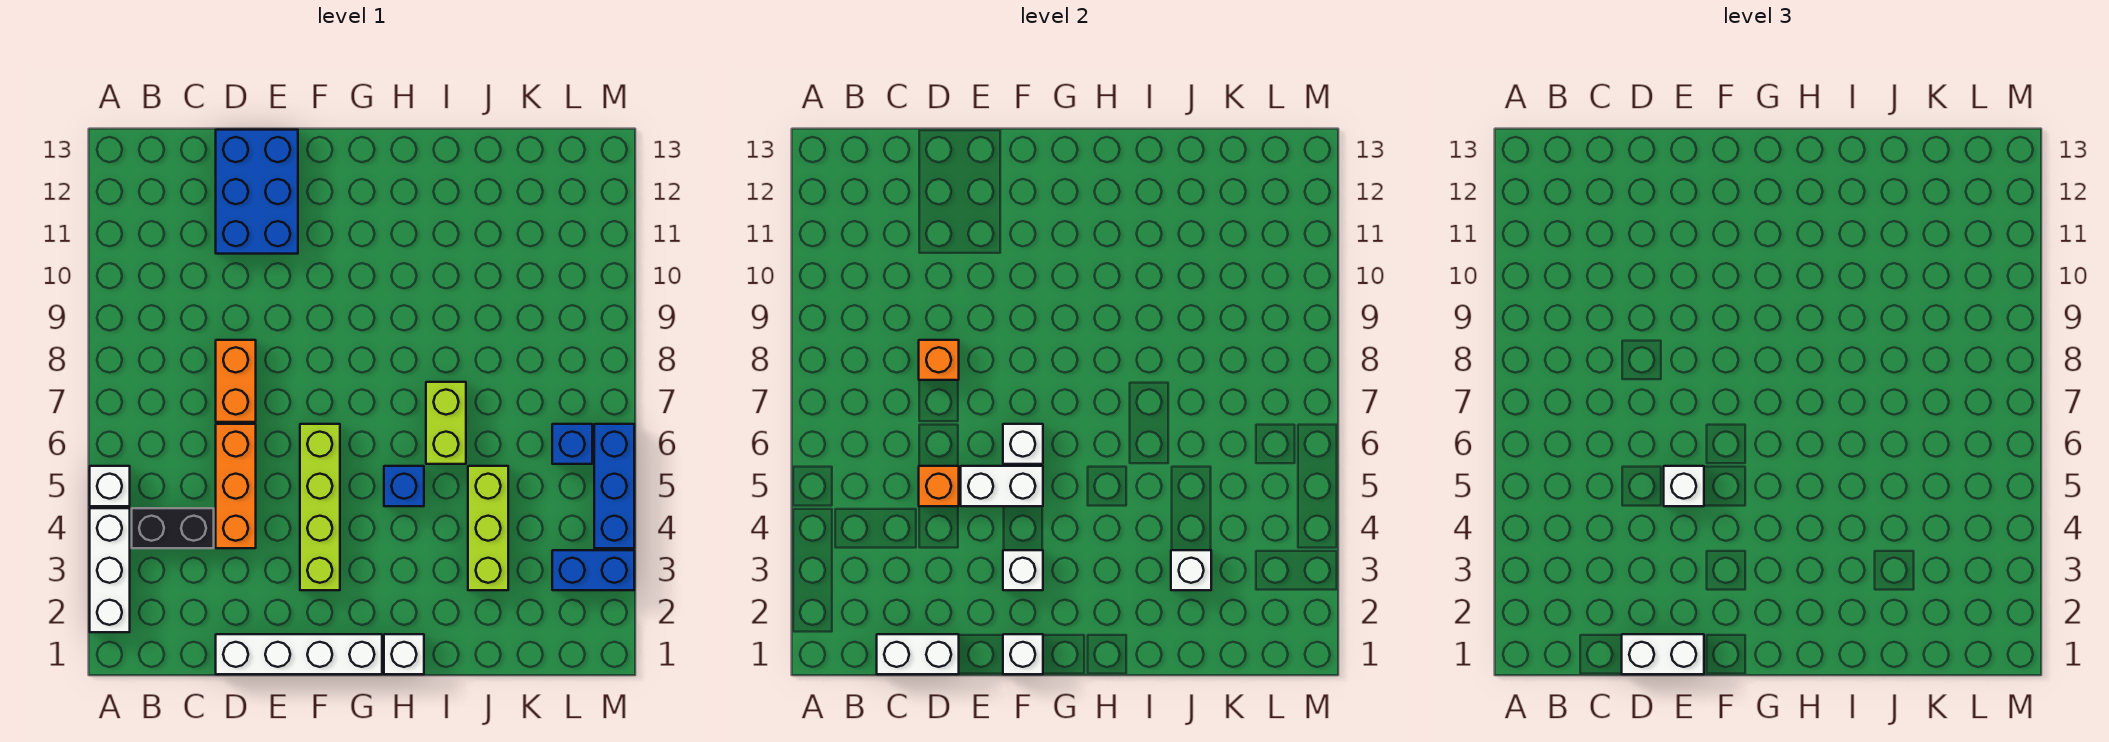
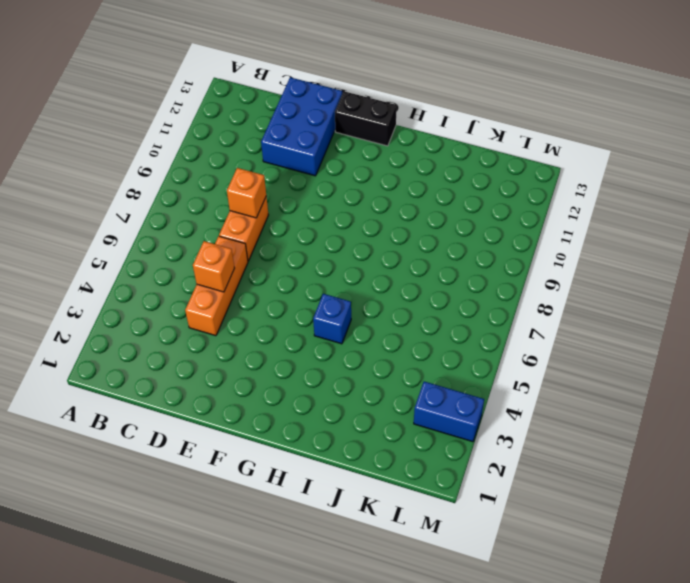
black 1x2 brick [335,91,397,146] -> black 1x2 brick moved to [132,508,214,548]
none -> white 1x3 brick [90,508,130,632]
none -> white 1x1 brick [90,466,130,506]
none -> white 1x4 brick [216,634,382,674]

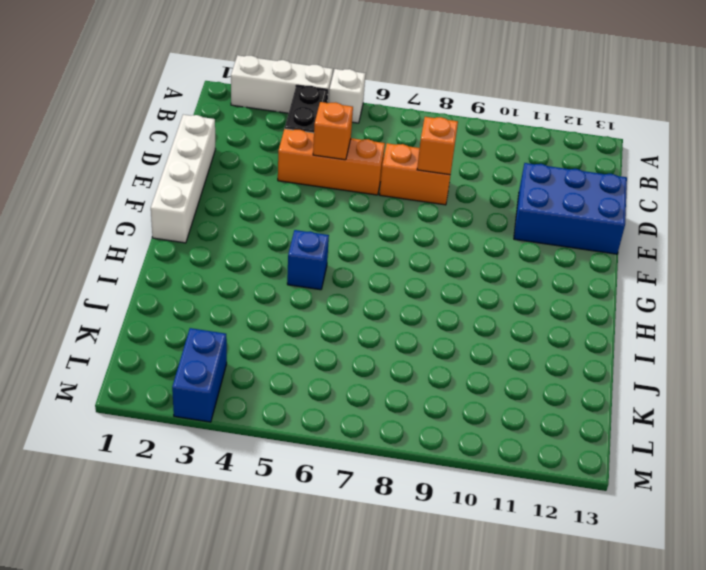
none -> lime 1x4 brick [300,424,340,590]
none -> white 1x1 brick [384,634,424,674]
none -> lime 1x2 brick [426,382,466,464]

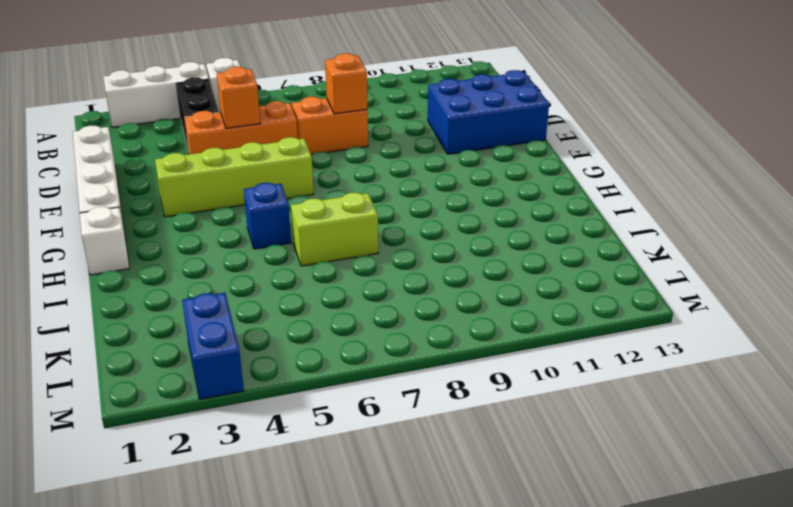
none -> lime 1x3 brick [468,466,508,590]
none -> blue 1x1 brick [552,424,592,464]
none -> blue 1x3 brick [594,424,634,548]

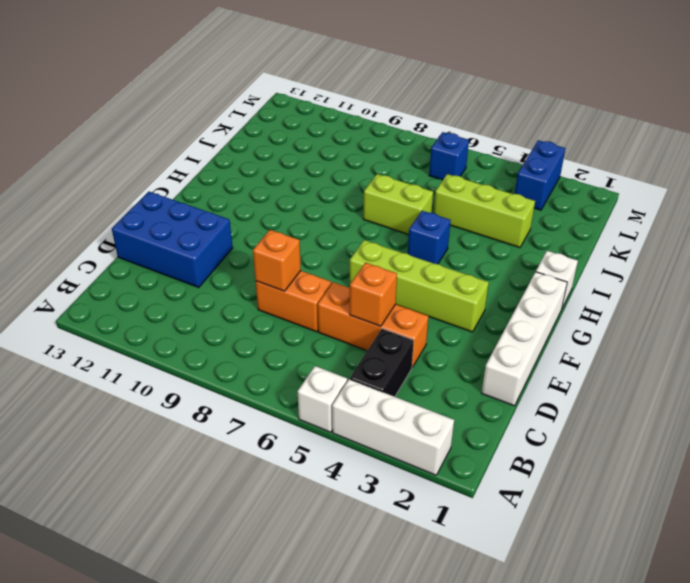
none -> blue 1x3 brick [594,424,634,548]
none -> white 1x2 brick [877,634,959,674]
none -> white 1x2 brick [961,466,1043,506]

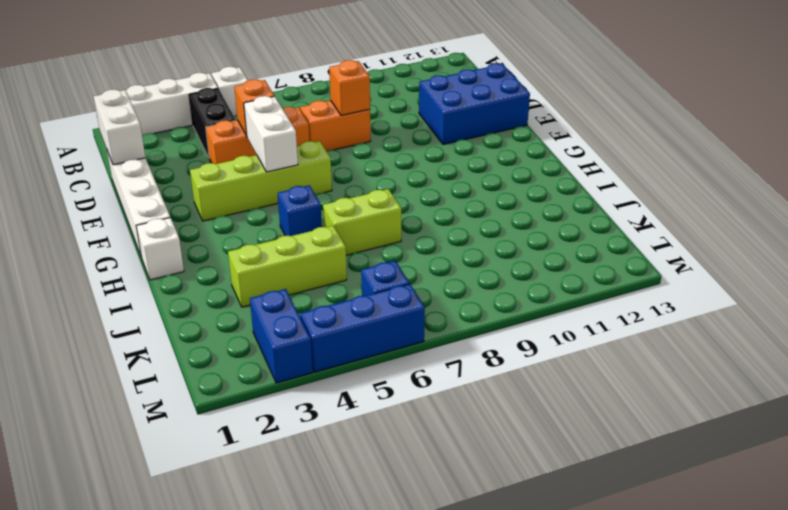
none -> white 1x1 brick [1003,634,1043,674]
none -> white 1x1 brick [1003,550,1043,590]
none -> white 1x1 brick [1003,424,1043,464]

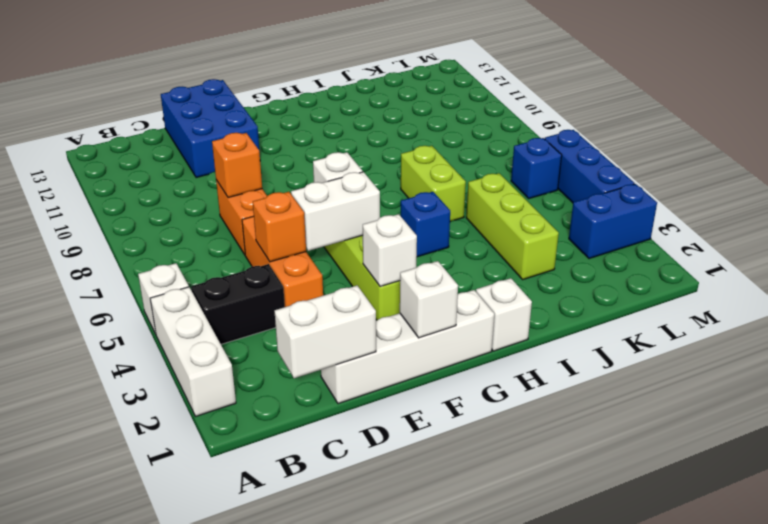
none -> white 1x1 brick [1171,550,1211,590]
none -> white 1x2 brick [1622,634,1704,674]
none -> white 1x1 brick [1664,466,1704,506]

